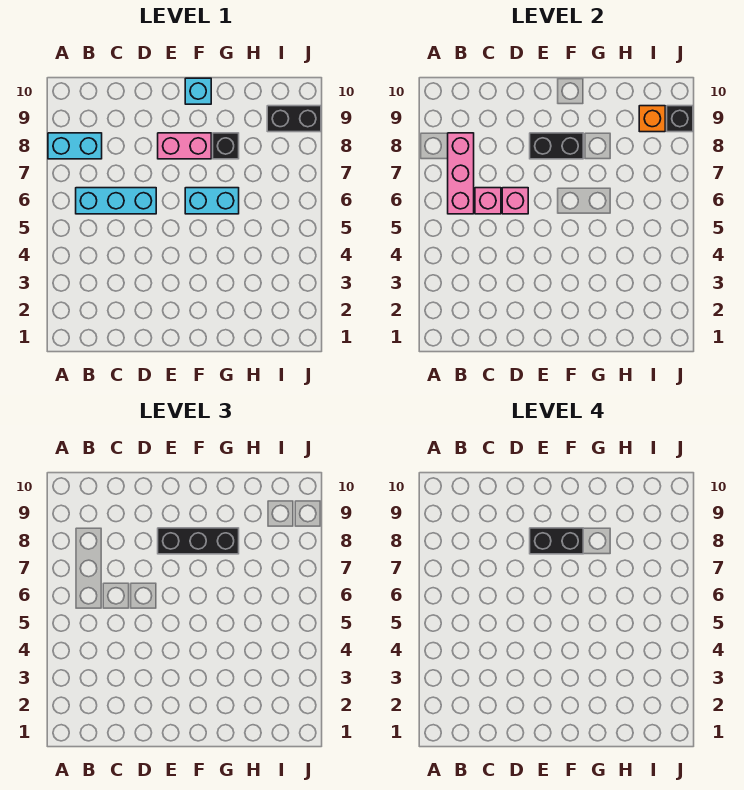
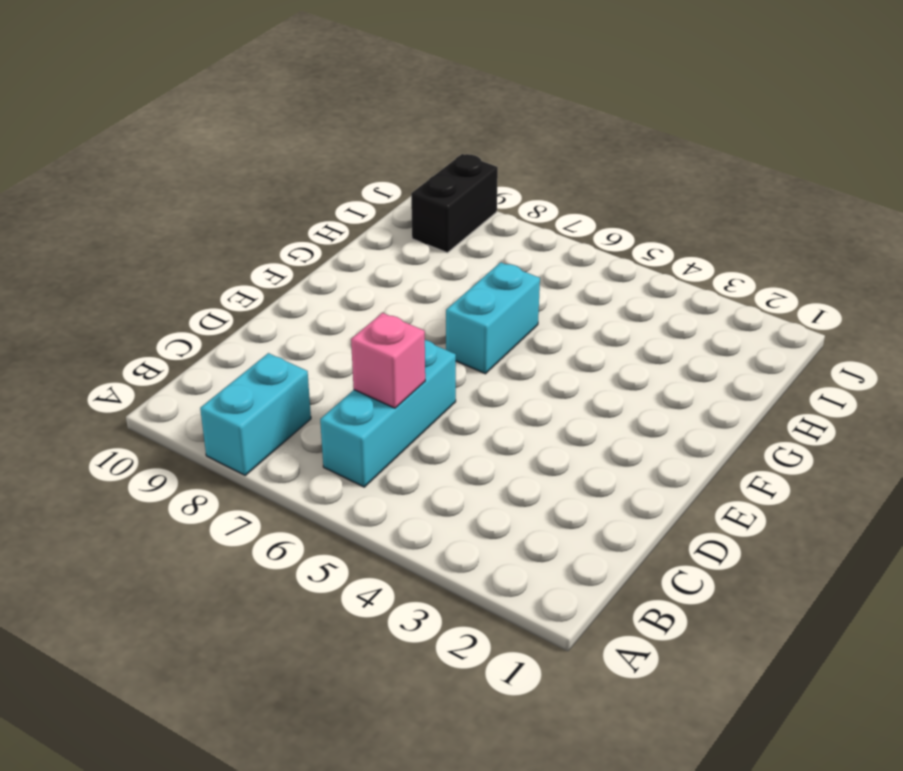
none -> pink 1x2 brick [158,133,211,159]
none -> cyan 1x1 brick [185,78,211,104]
none -> black 1x1 brick [213,133,239,159]

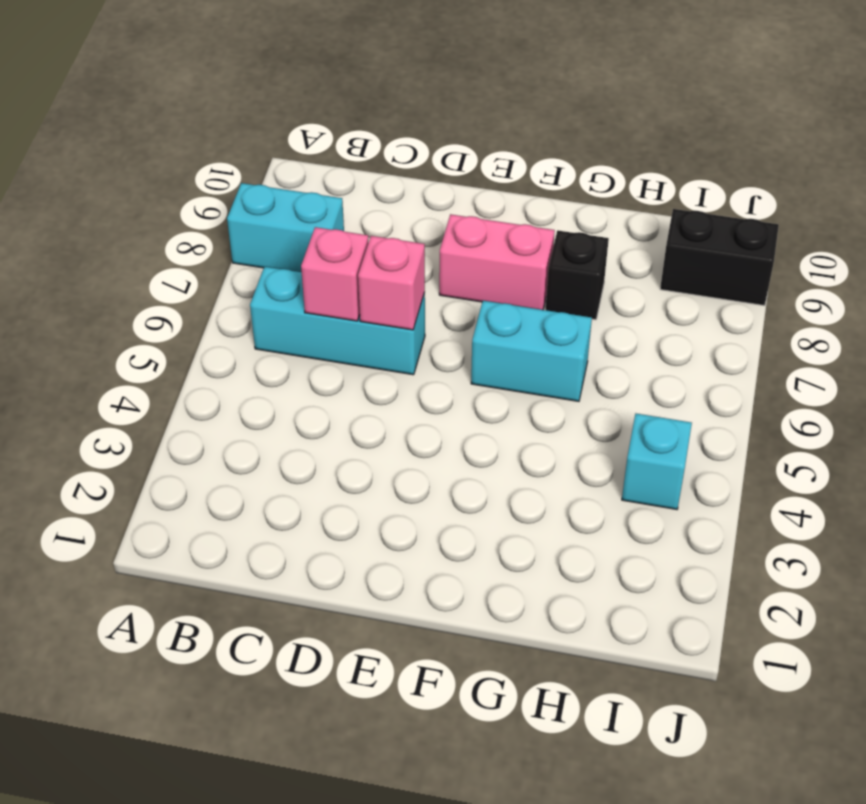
cyan 1x1 brick [622,414,692,509] -> cyan 1x1 brick moved to [185,78,211,104]
none -> pink 1x3 brick [448,133,474,214]
none -> black 1x2 brick [530,133,583,159]
none -> orange 1x1 brick [639,106,665,132]

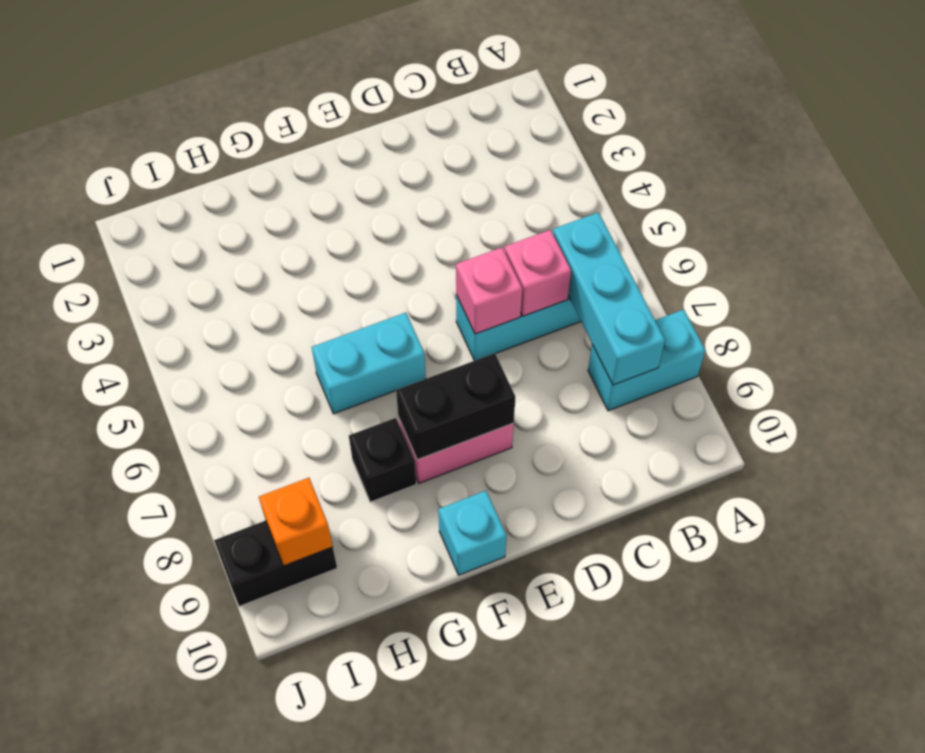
cyan 1x3 brick [553,212,665,385] -> pink 1x3 brick [448,133,474,214]
none -> black 1x1 brick [667,106,693,132]
none -> black 1x3 brick [158,528,239,554]
none -> black 1x2 brick [530,528,583,554]

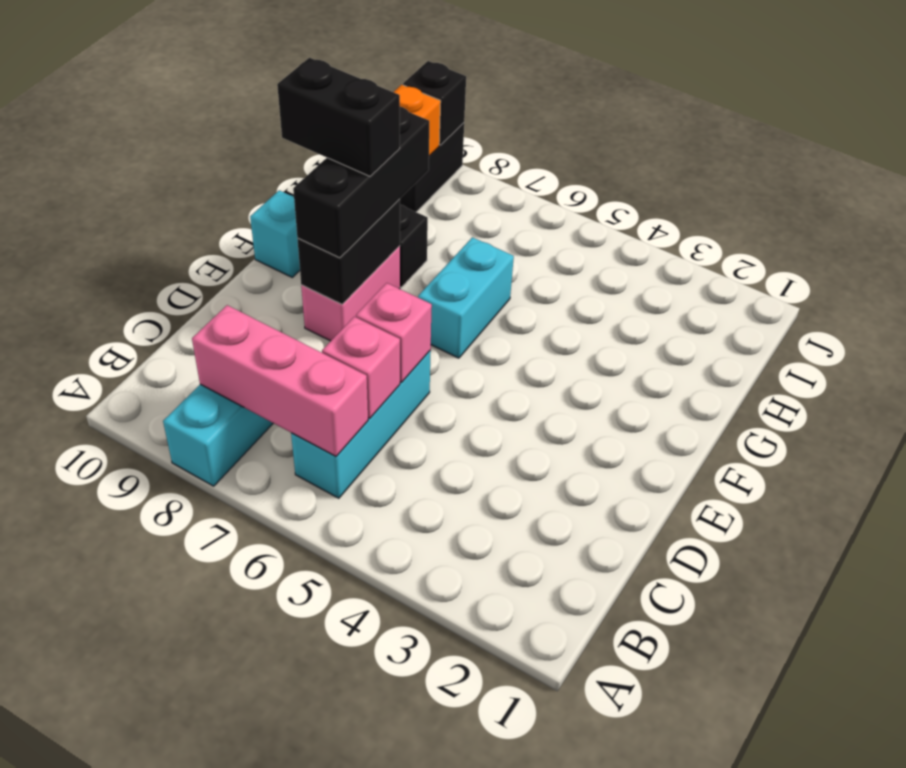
black 1x2 brick [277,58,400,176] -> black 1x2 brick turned to [530,528,583,554]

